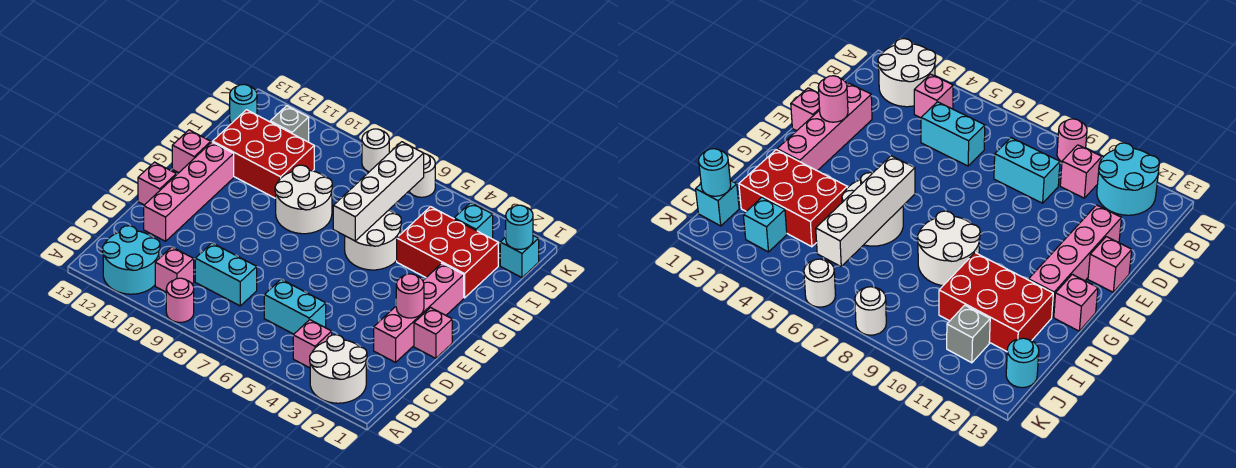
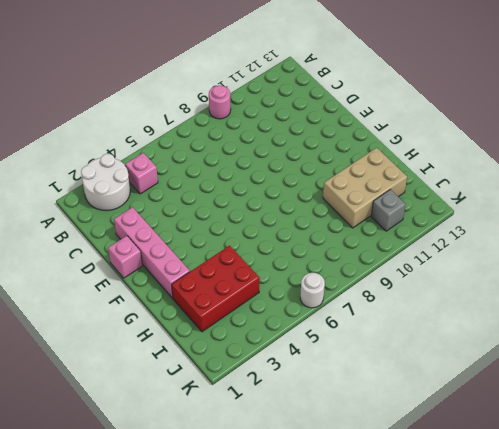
tan 2x3 brick [323,148,407,228] -> red 2x3 brick [213,110,314,198]
none -> cyan 2x2 round brick [103,226,160,294]
none -> pink 1x1 brick [155,247,194,292]
none -> cyan 1x2 brick [264,279,326,334]

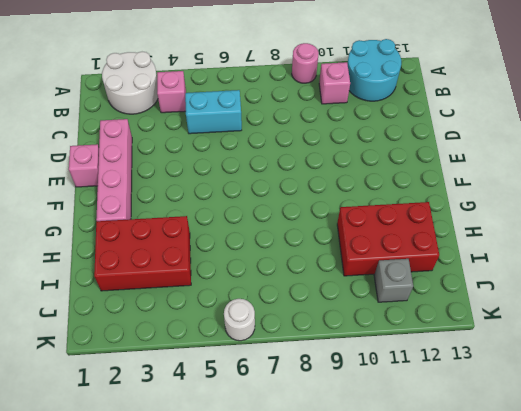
none -> cyan 1x2 brick [195,243,257,306]
none -> pink 1x4 brick [144,142,234,241]
none -> pink 1x1 brick [138,162,176,205]

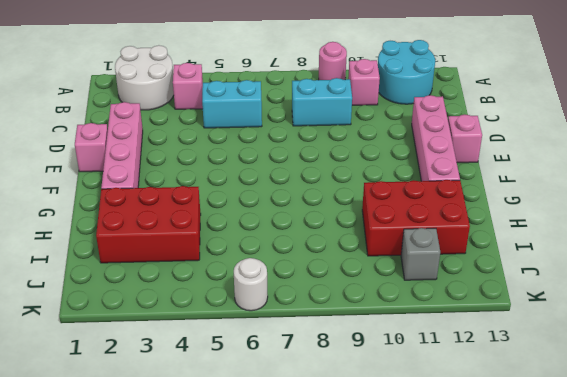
none -> white 2x2 round brick [345,210,401,270]
none -> white 2x2 round brick [275,165,332,234]
none -> pink 1x1 brick [172,130,211,173]

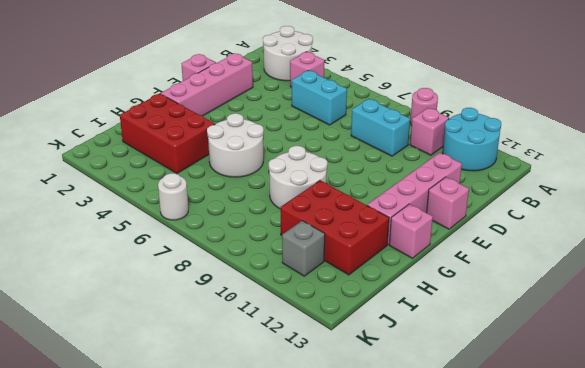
none -> cyan 1x1 brick [500,236,539,278]
none -> cyan 1x1 brick [454,203,493,239]
none -> cyan 1x1 round brick [230,84,257,124]

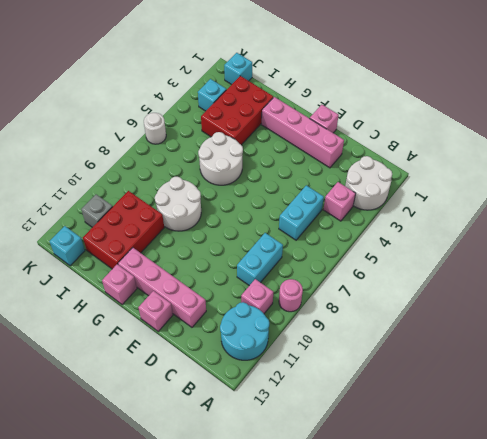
cyan 1x1 brick [50,226,85,266] -> cyan 1x1 round brick [230,84,257,124]
none -> white 1x1 round brick [362,129,389,172]
none -> pink 1x1 round brick [396,274,424,318]
none -> white 1x4 brick [333,142,424,241]

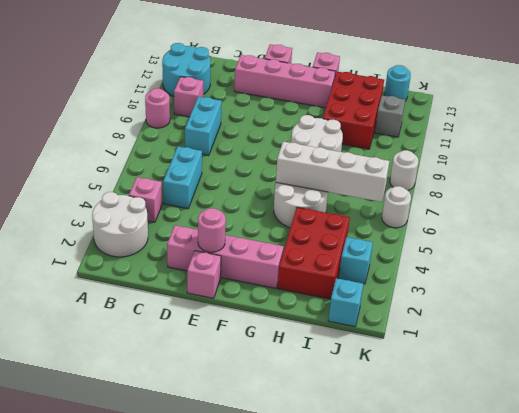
none -> cyan 1x1 round brick [506,205,533,249]

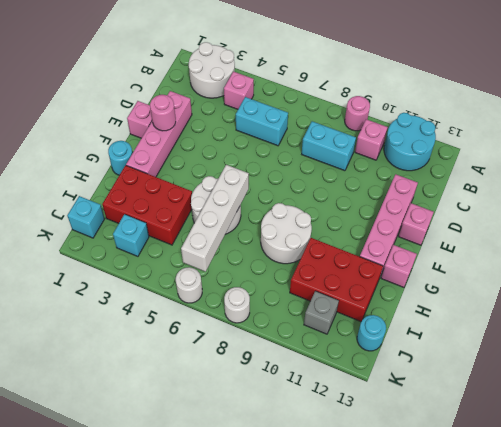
cyan 1x1 round brick [108,141,132,175] -> cyan 1x1 round brick moved to [506,205,533,249]

